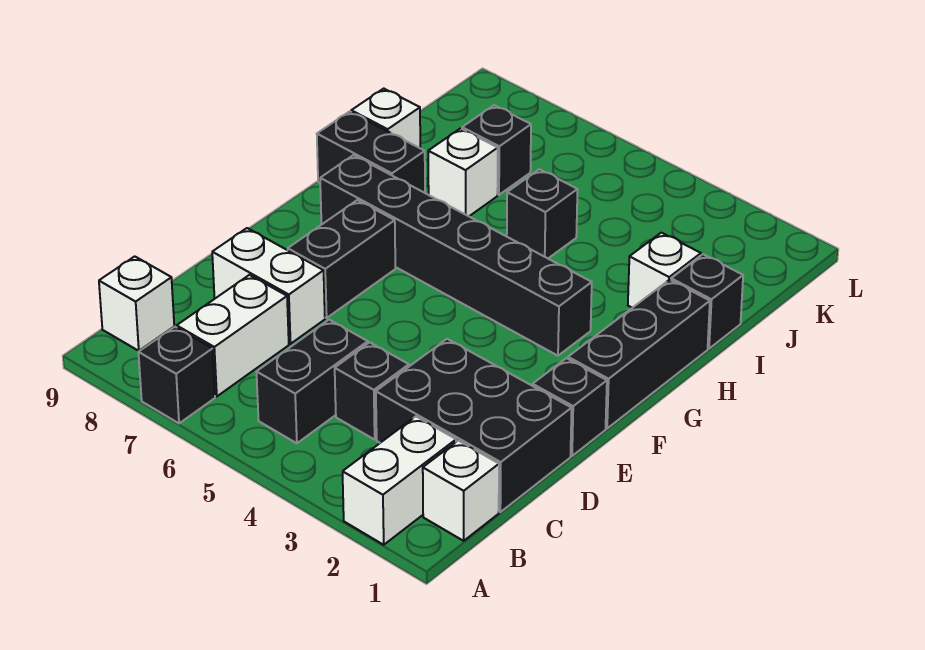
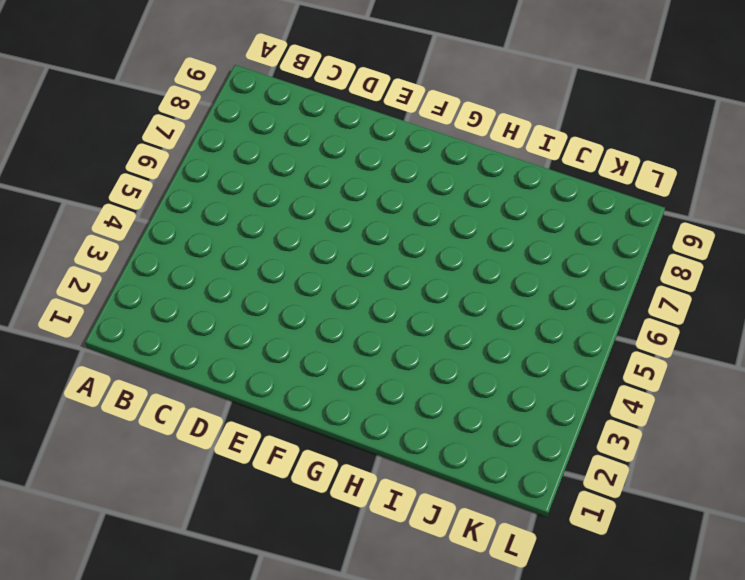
none -> white 1x2 brick [343,417,456,545]
none -> black 1x1 brick [139,327,215,423]
none -> white 1x1 brick [423,441,499,541]

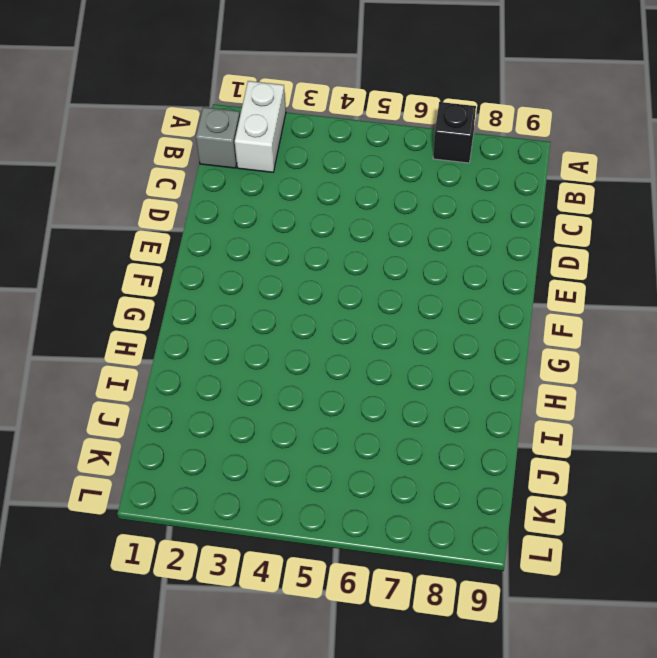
grey 1x1 brick [196,107,240,168] -> white 1x1 brick [423,441,499,541]
none -> black 1x2 brick [257,320,368,443]
none -> white 1x2 brick [177,275,289,396]
none -> white 1x1 brick [99,256,174,351]

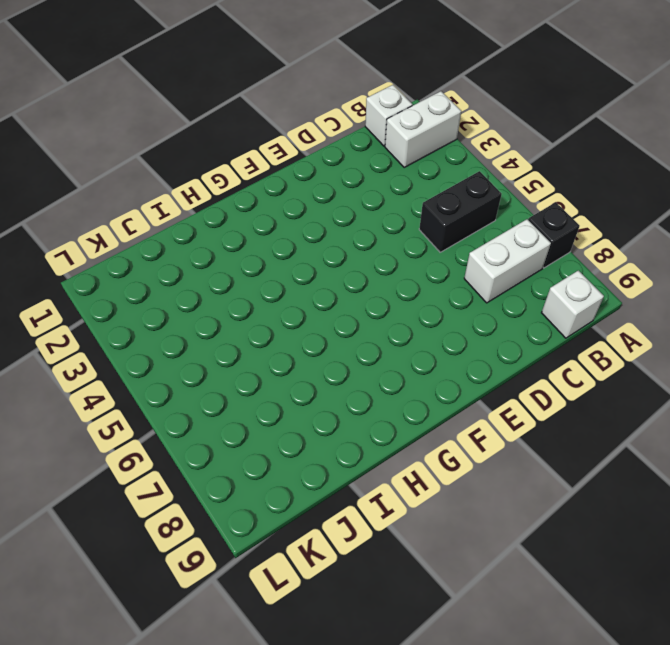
none -> black 2x3 brick [376,339,572,512]
none -> black 1x1 brick [335,342,409,439]
none -> white 1x2 brick [212,228,325,344]

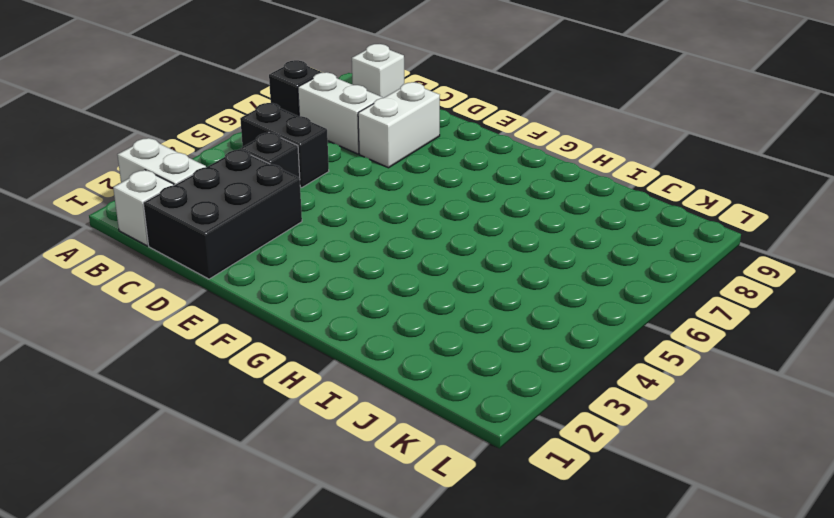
none -> black 1x1 brick [533,358,607,456]
none -> black 1x2 brick [288,200,395,318]
none -> black 1x3 brick [568,280,710,428]

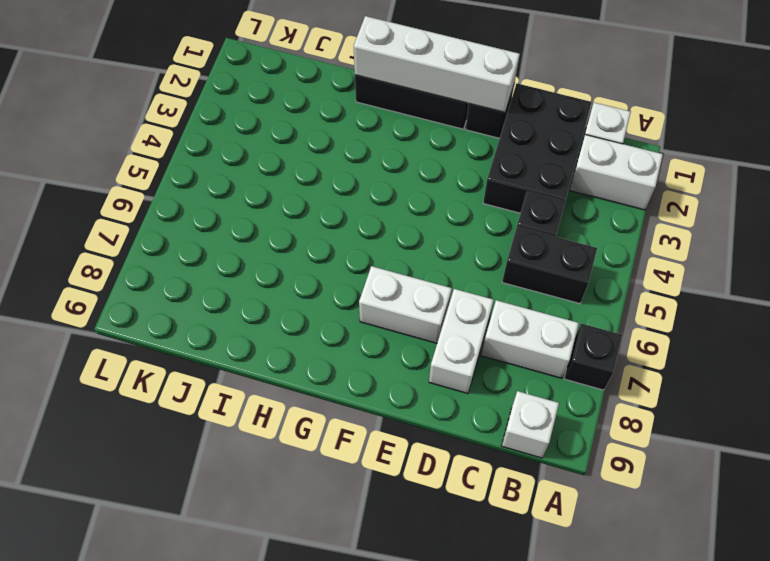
white 1x4 brick [354,16,520,112] -> none
white 1x2 brick [359,266,452,343] -> black 1x2 brick [288,200,395,318]
none -> black 1x6 brick [320,155,592,356]
none -> black 1x2 brick [317,111,425,193]
none -> black 1x1 brick [671,254,743,349]

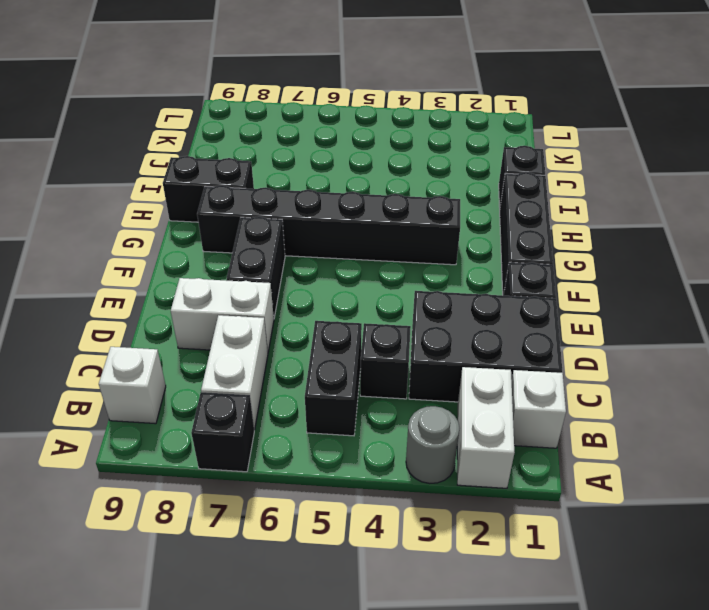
grey 1x1 round brick [406,406,459,483] -> none
none -> white 1x1 brick [628,233,701,308]
none -> black 1x1 brick [507,169,578,258]
none -> white 1x1 brick [428,128,498,216]

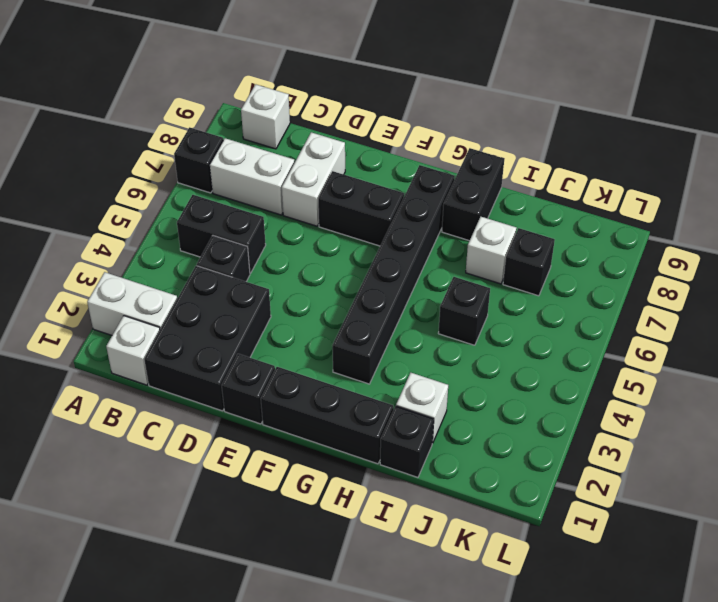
none -> white 1x1 brick [351,89,420,148]

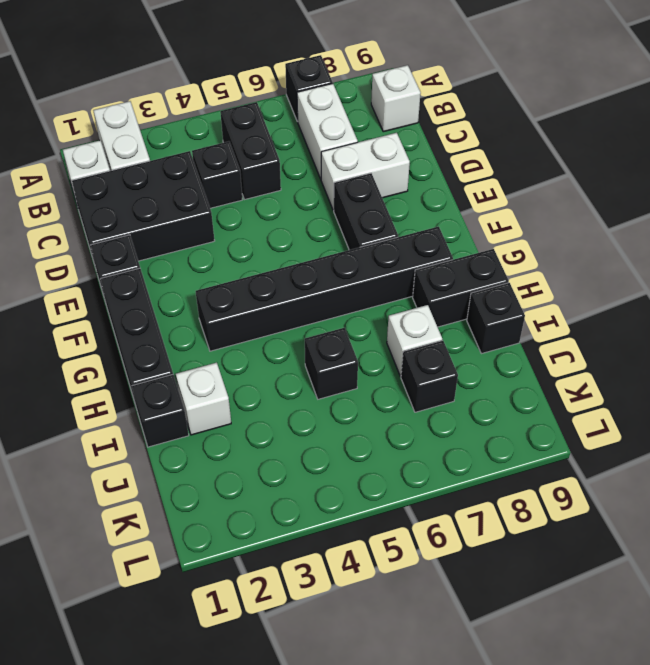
black 1x1 brick [467,283,525,354] -> white 1x1 brick [351,89,420,148]

